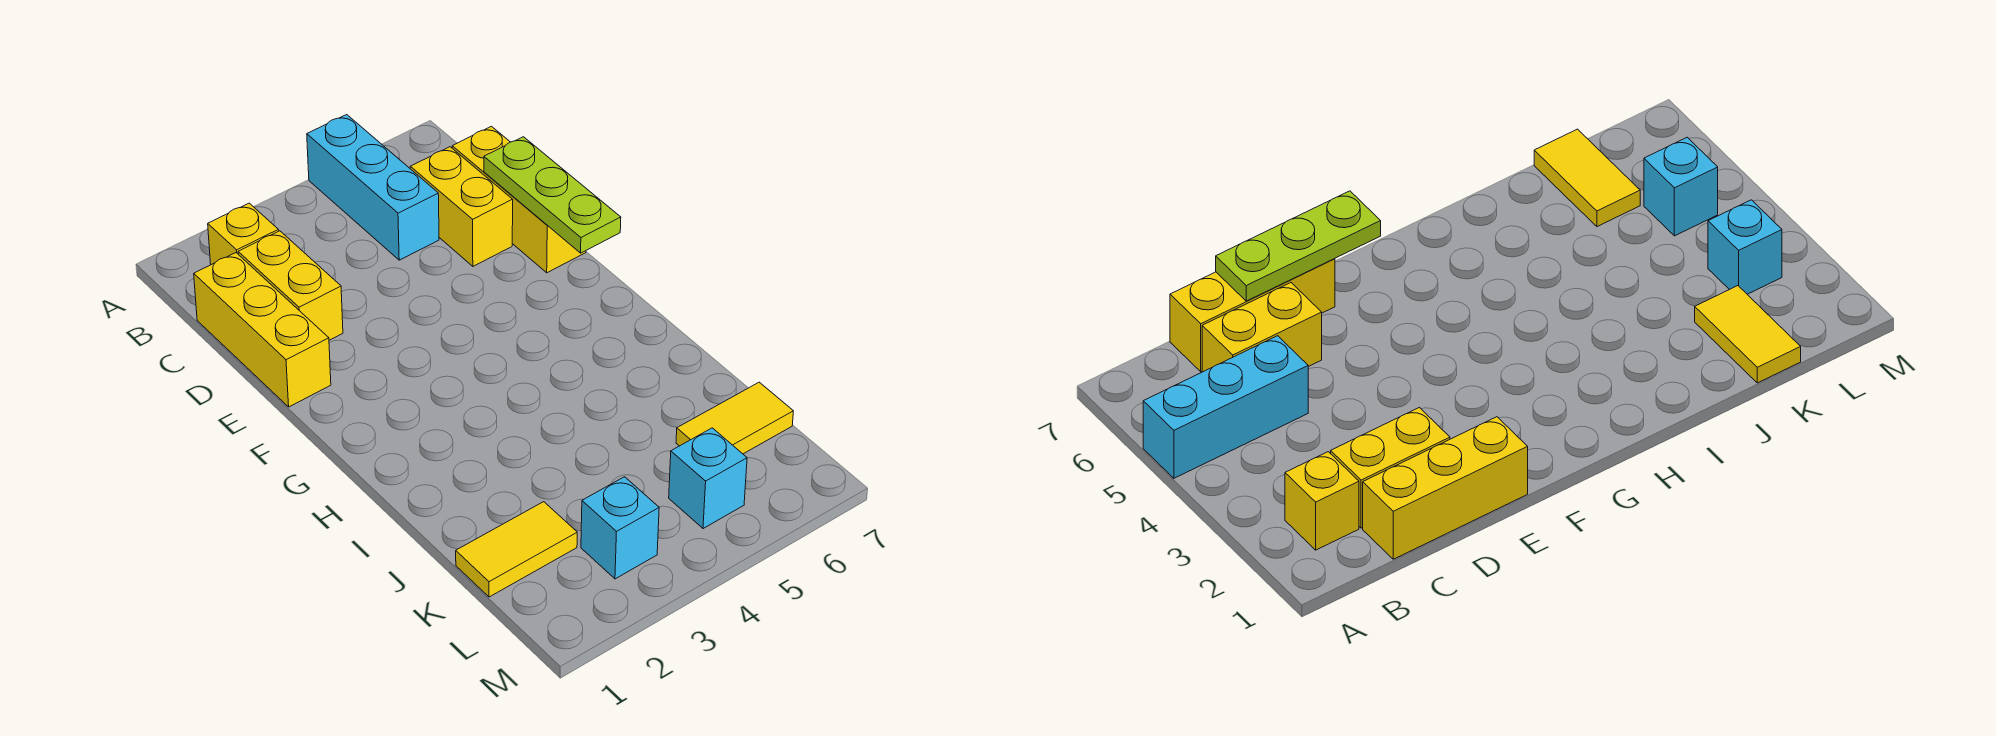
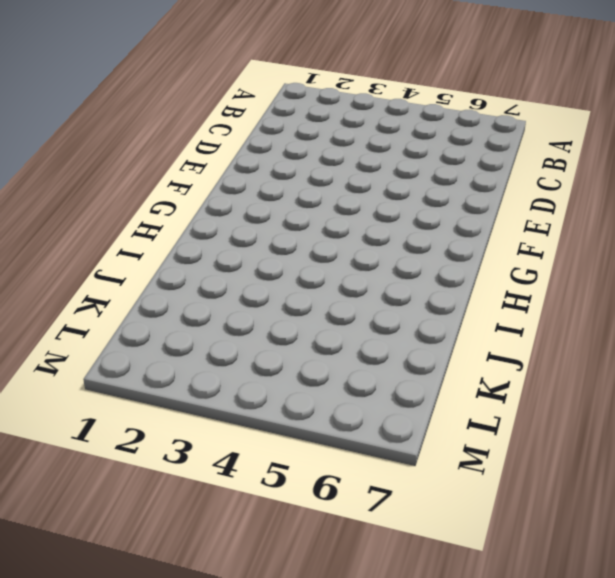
none -> cyan 1x3 brick [307,115,439,260]
none -> yellow 1x1 brick [208,203,279,265]

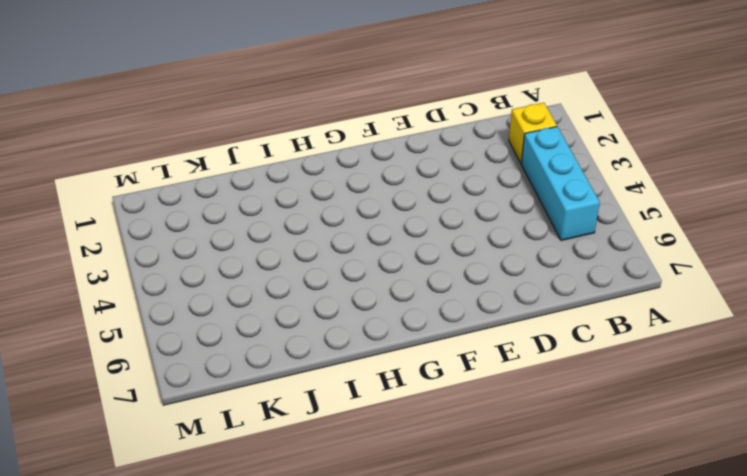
cyan 1x3 brick [521,127,600,240] -> cyan 1x3 brick turned to [307,115,439,260]
none -> yellow 1x3 brick [194,253,331,407]
none -> yellow 1x2 brick [238,231,343,340]

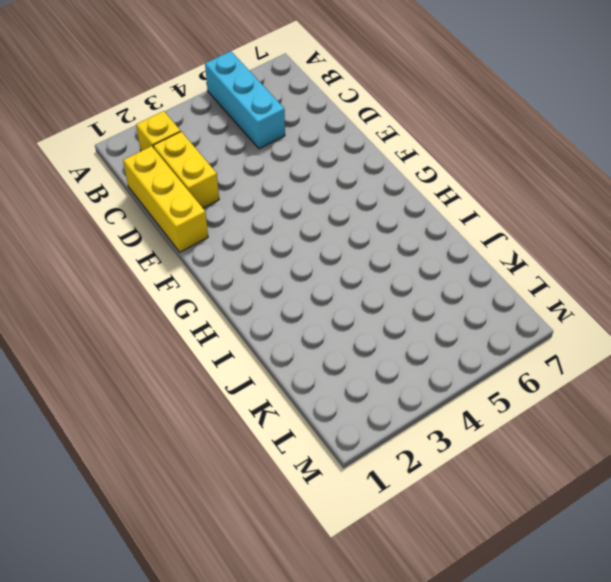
none -> yellow 1x2 brick [410,147,513,266]
none -> yellow 1x3 brick [452,126,586,273]

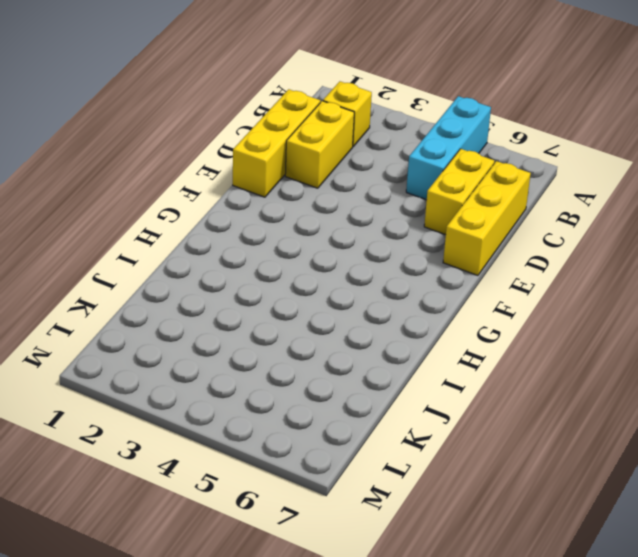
none -> yellow 1x2 tile [456,502,577,597]
none -> yellow 1x2 tile [676,382,793,454]

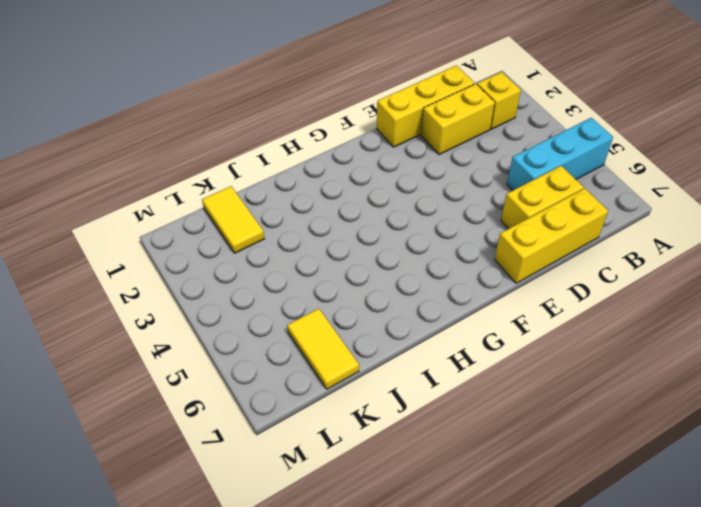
none -> cyan 1x1 brick [581,477,659,579]
none -> cyan 1x1 brick [669,428,747,529]

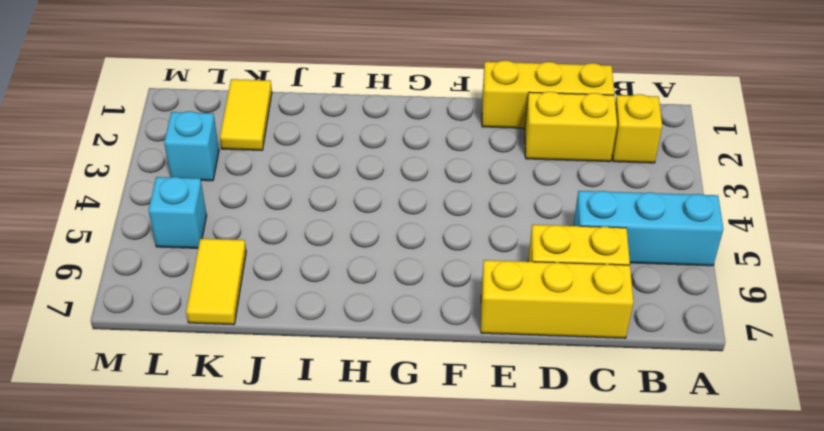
none -> lime 1x3 plate [484,137,621,253]

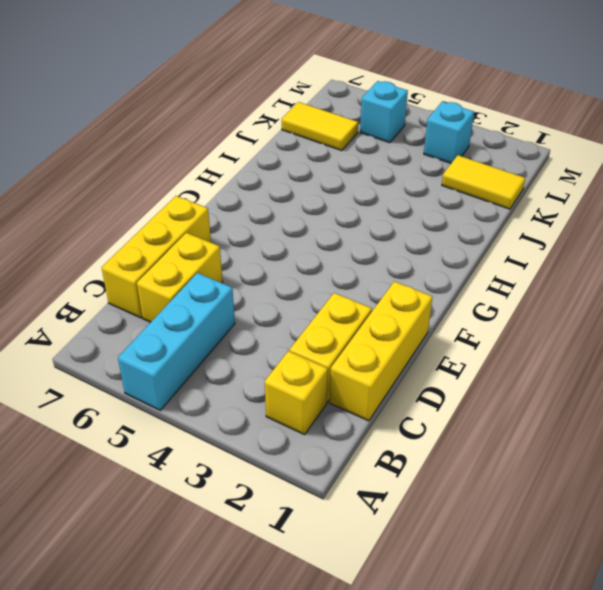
none -> lime 1x3 plate [484,137,621,253]

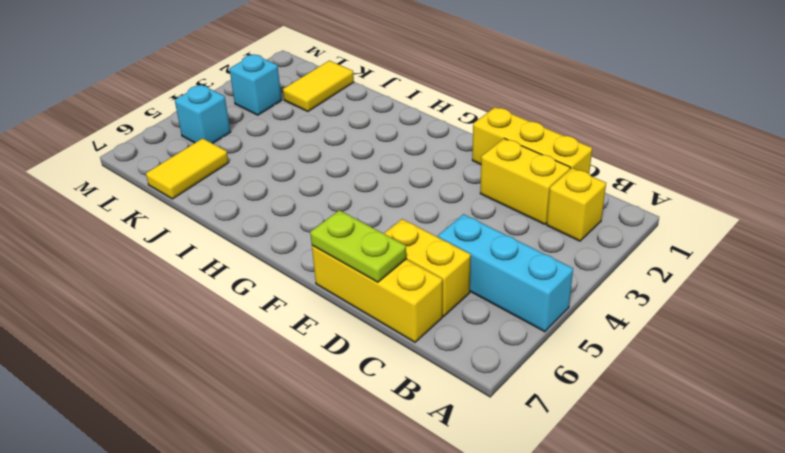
lime 1x2 plate [310,210,406,282] -> lime 1x3 plate [484,137,621,253]

